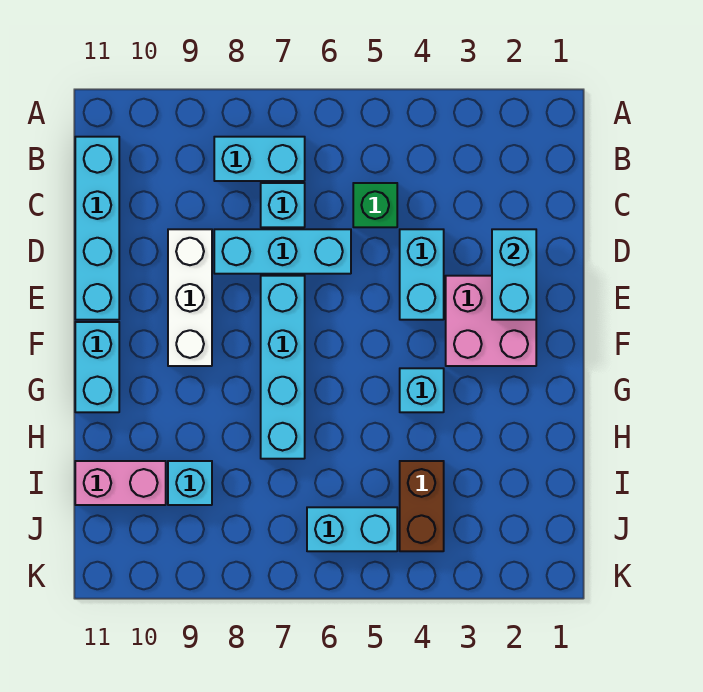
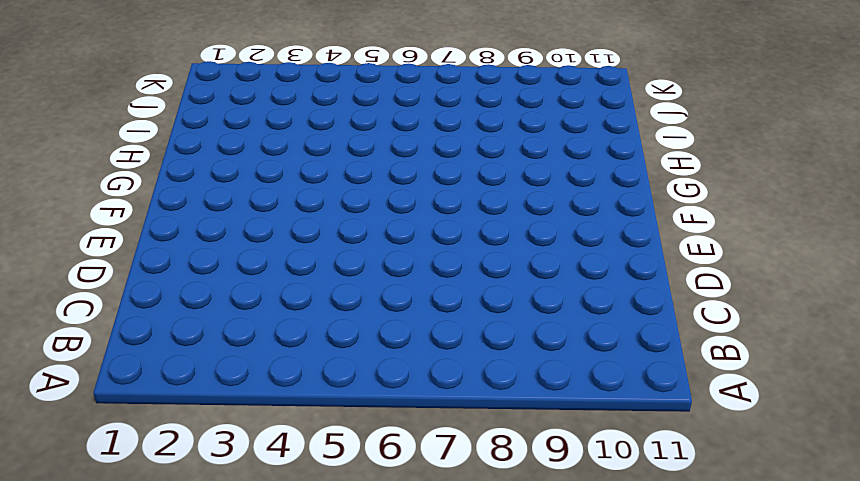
none -> cyan 1x2 brick [214,137,305,181]
none -> cyan 1x4 brick [75,137,119,320]
none -> green 1x1 brick [353,183,397,227]

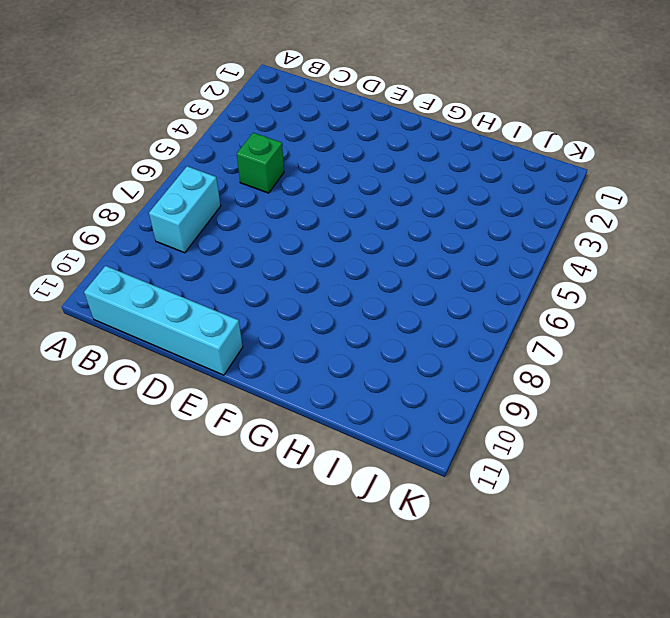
none -> cyan 1x1 brick [261,183,305,227]
none -> cyan 1x2 brick [400,229,444,320]
none -> cyan 1x3 brick [214,229,351,274]

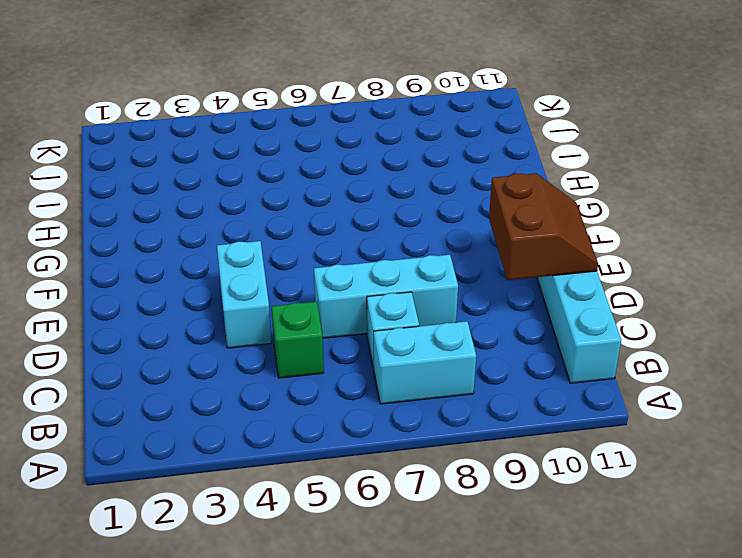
brown 2x2 slope [489,173,598,280] -> none
none -> white 1x3 brick [168,229,212,366]
none -> pink 2x2 brick [446,276,536,366]
none -> cyan 1x4 brick [261,276,305,459]

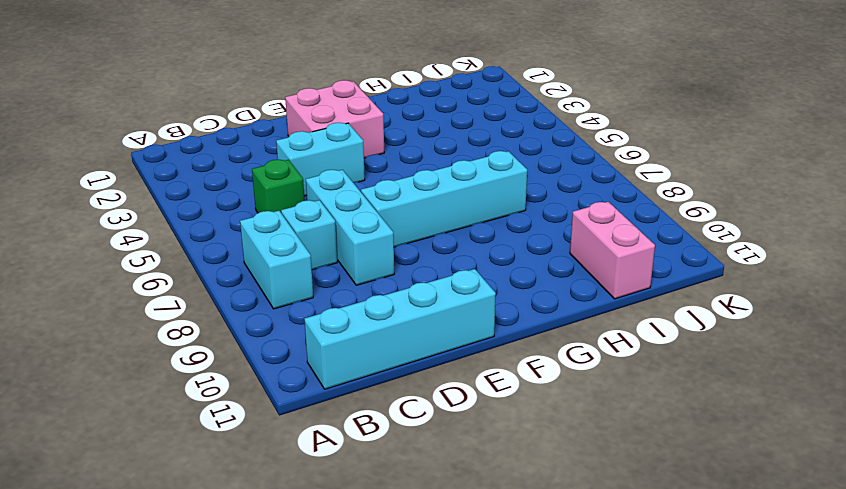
none -> white 1x3 brick [168,229,212,366]
none -> cyan 1x2 brick [75,322,119,412]
none -> cyan 1x1 brick [400,368,444,412]

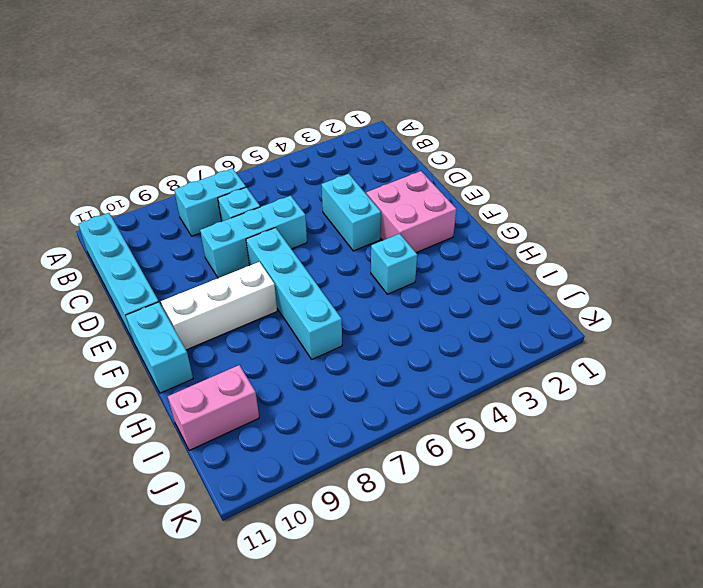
white 1x3 brick [161,262,277,350] -> white 1x3 brick turned to [168,229,212,366]
none -> green 1x1 brick [353,183,397,227]
none -> brown 1x2 brick [400,461,444,551]
none -> cyan 1x1 brick [168,461,212,505]

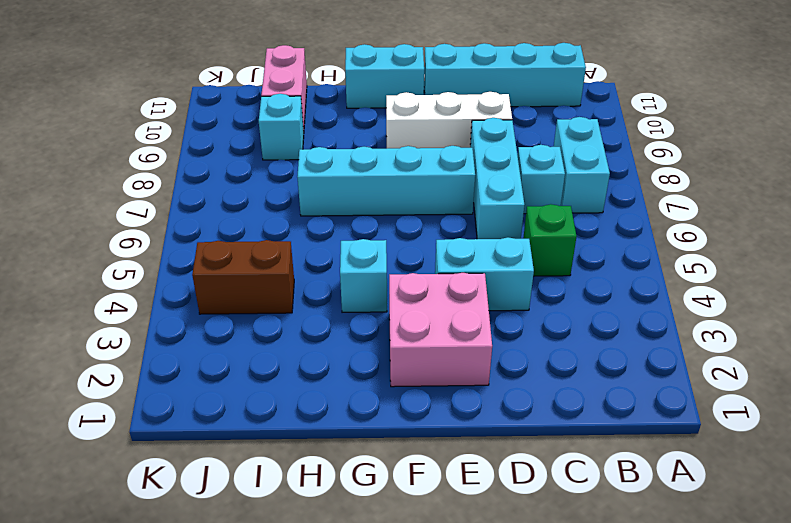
none -> cyan 1x2 brick [307,507,397,551]
none -> cyan 1x2 brick [492,229,536,320]

